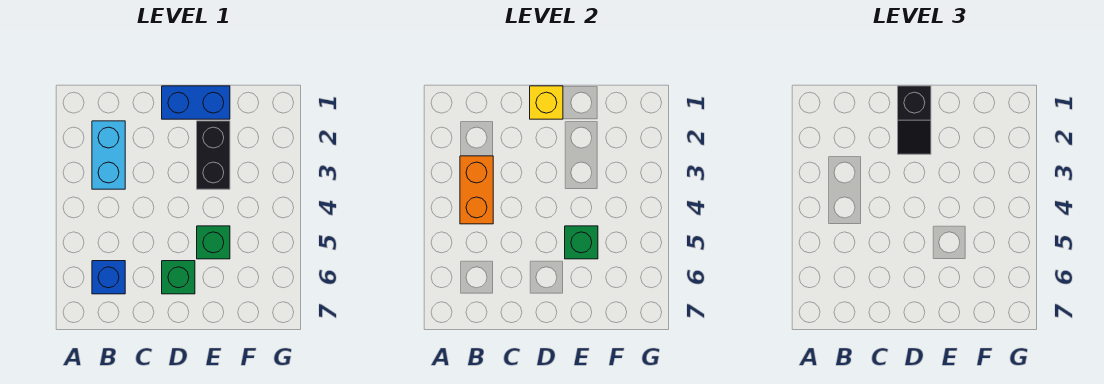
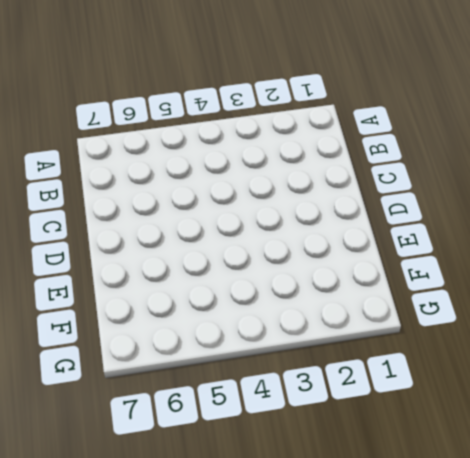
none -> cyan 1x2 brick [92,121,125,189]
none -> blue 1x1 brick [92,261,125,294]

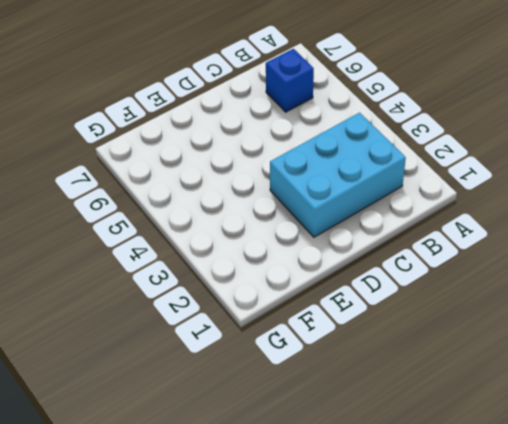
cyan 2x3 brick [270,113,406,237] -> cyan 1x2 brick [92,121,125,189]
none -> blue 1x2 brick [162,86,230,119]
none -> green 1x1 brick [162,261,195,294]

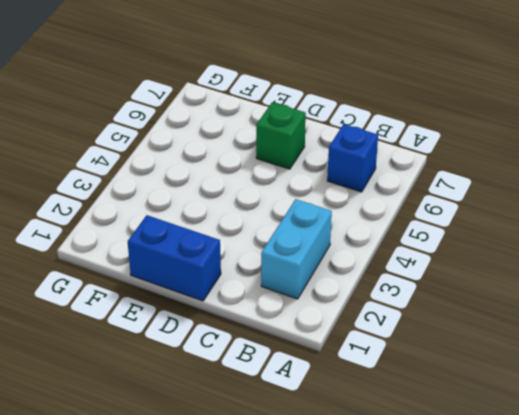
none -> black 1x2 brick [197,121,230,189]
none -> green 1x1 brick [197,226,230,259]

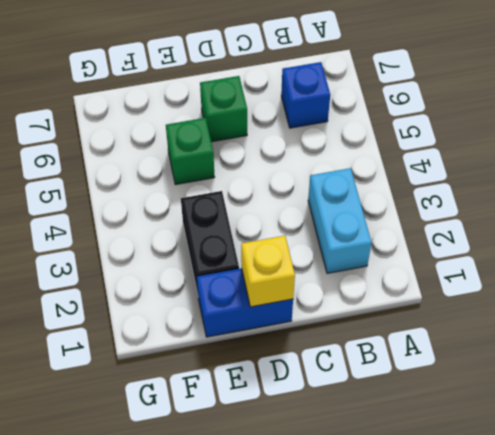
none -> orange 1x2 brick [460,156,493,224]
none -> green 1x1 brick [565,226,598,259]

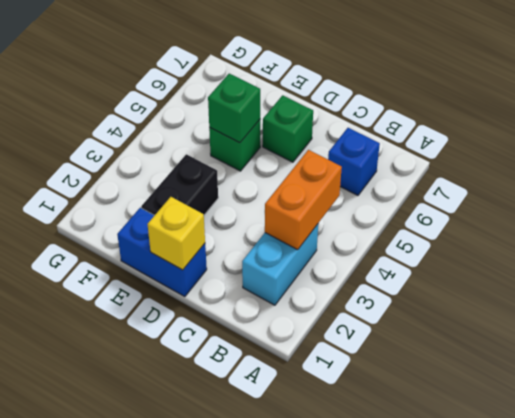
none -> black 1x2 slope [898,86,931,154]

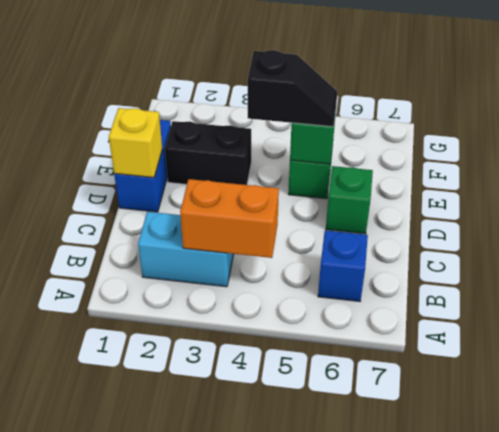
black 1x2 slope [248,50,338,127] -> black 1x2 slope moved to [898,86,931,154]

